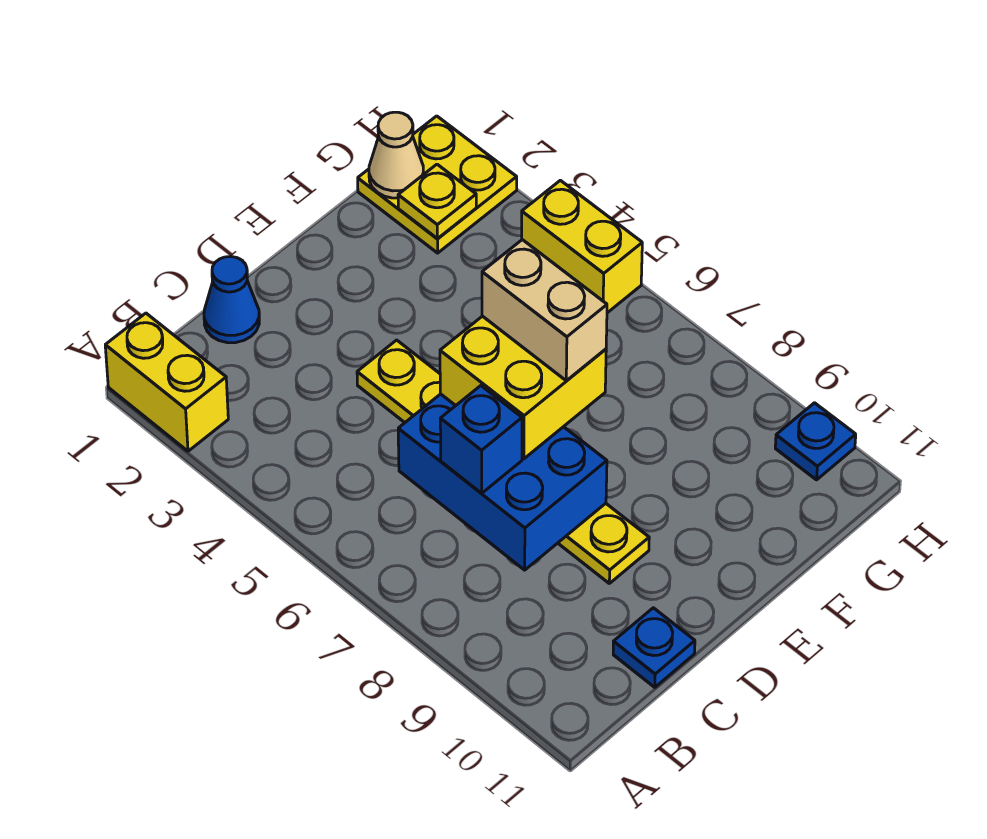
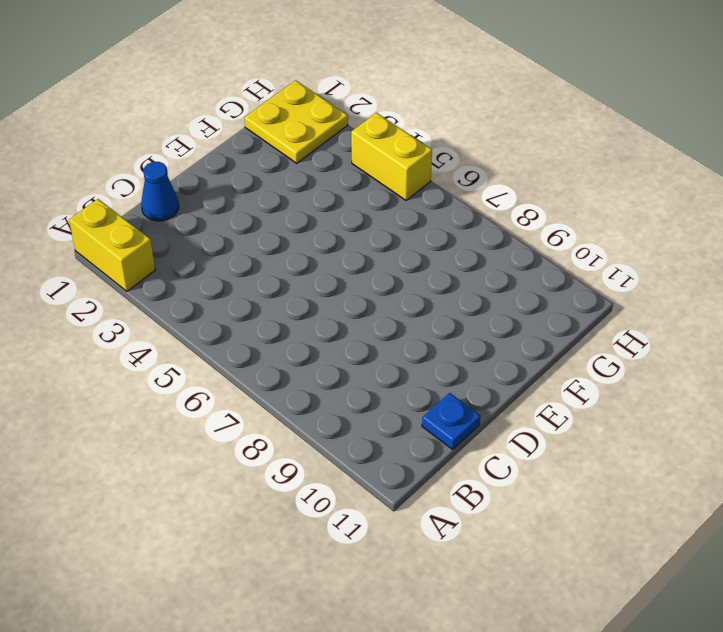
none -> yellow 1x6 plate [357,340,649,583]
none -> blue 1x1 plate [775,403,856,480]
none -> blue 2x3 brick [398,394,607,570]

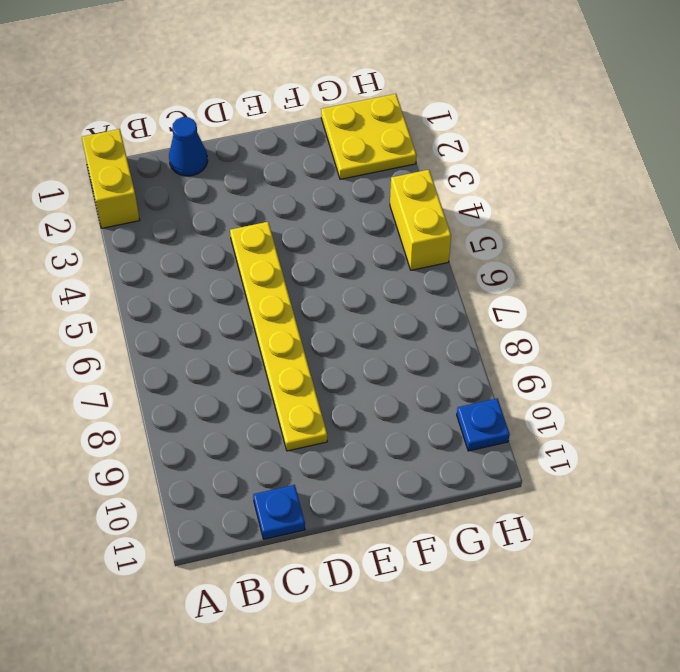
none -> blue 2x3 brick [398,394,607,570]
none -> tan 1x1 cone [369,112,423,198]
none -> yellow 1x1 plate [398,164,476,239]

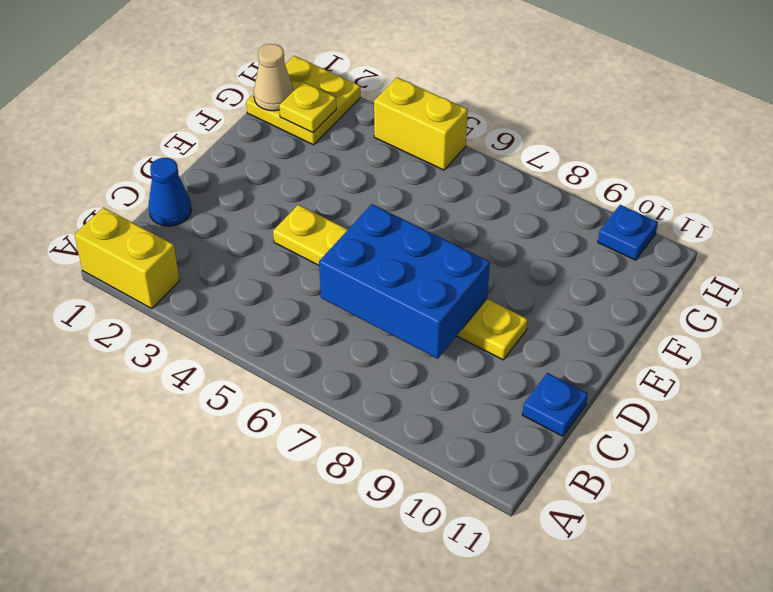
none -> blue 1x1 brick [440,386,522,493]
none -> yellow 2x2 brick [440,316,606,459]
none -> tan 1x2 brick [482,240,607,381]

